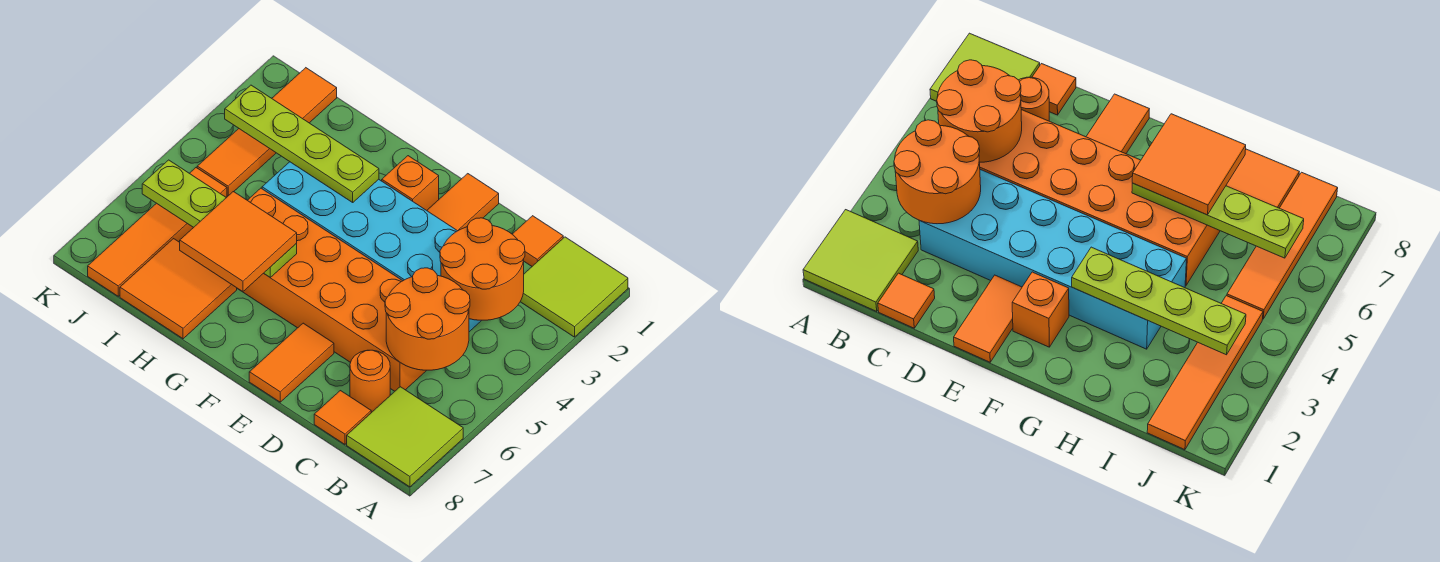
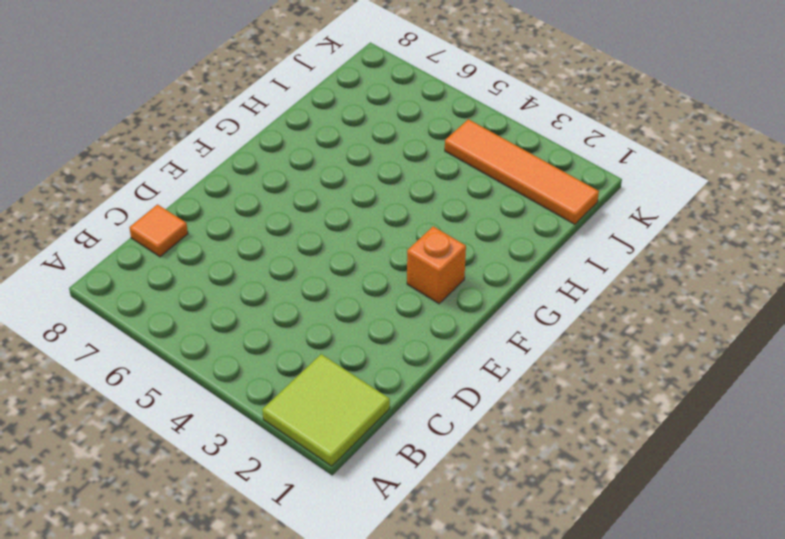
none -> lime 2x2 tile [347,387,463,487]
none -> orange 1x1 tile [512,216,563,266]
none -> cyan 2x6 brick [262,162,482,332]

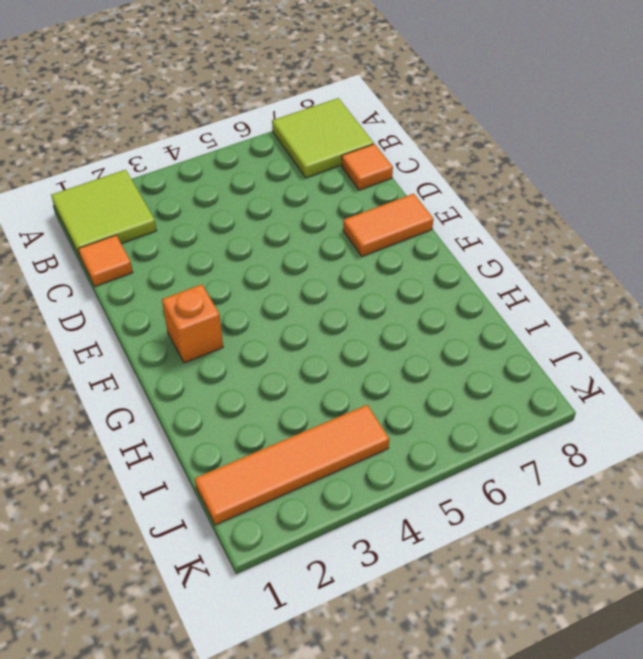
none -> cyan 2x6 brick [262,162,482,332]
none -> orange 2x6 brick [237,188,427,391]
none -> orange 1x1 round brick [350,350,390,413]

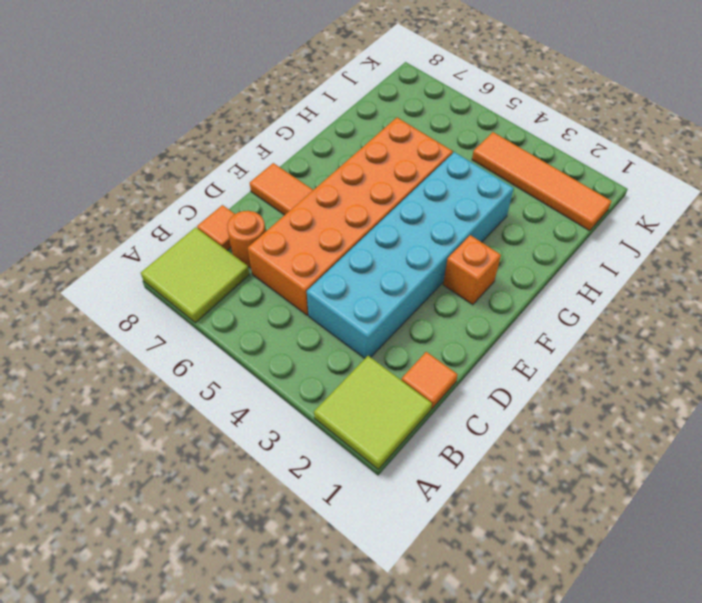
none -> orange 1x2 tile [427,174,499,231]
none -> orange 2x2 tile [120,239,237,339]
none -> orange 1x4 tile [88,168,227,296]

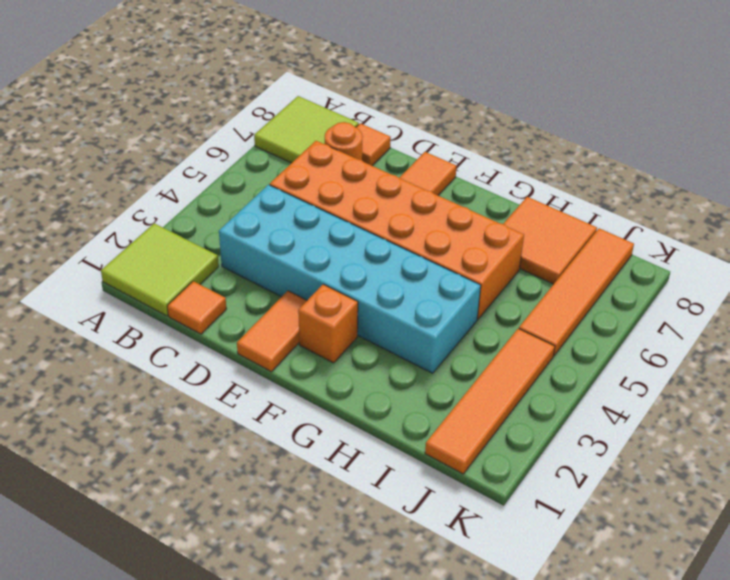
none -> orange 2x2 round brick [440,218,525,320]
none -> orange 2x2 round brick [385,268,470,370]
none -> lime 1x4 plate [225,85,379,202]

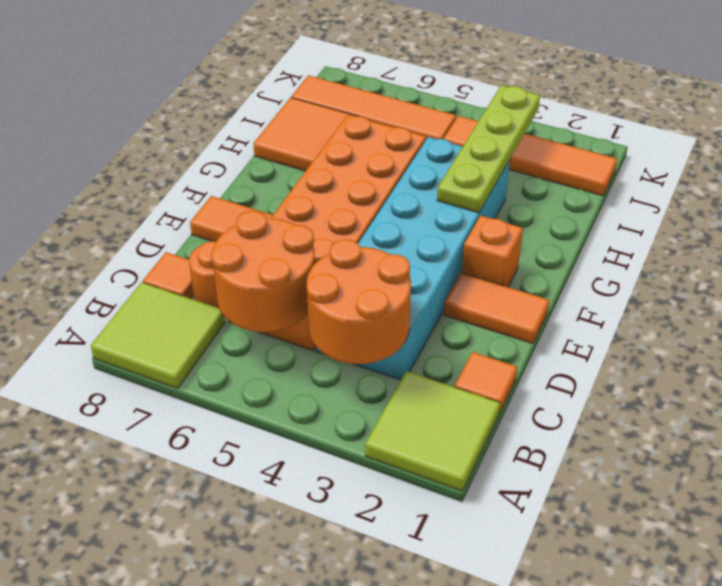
none -> lime 1x4 plate [142,160,297,277]
none -> orange 2x2 tile [180,192,297,292]

